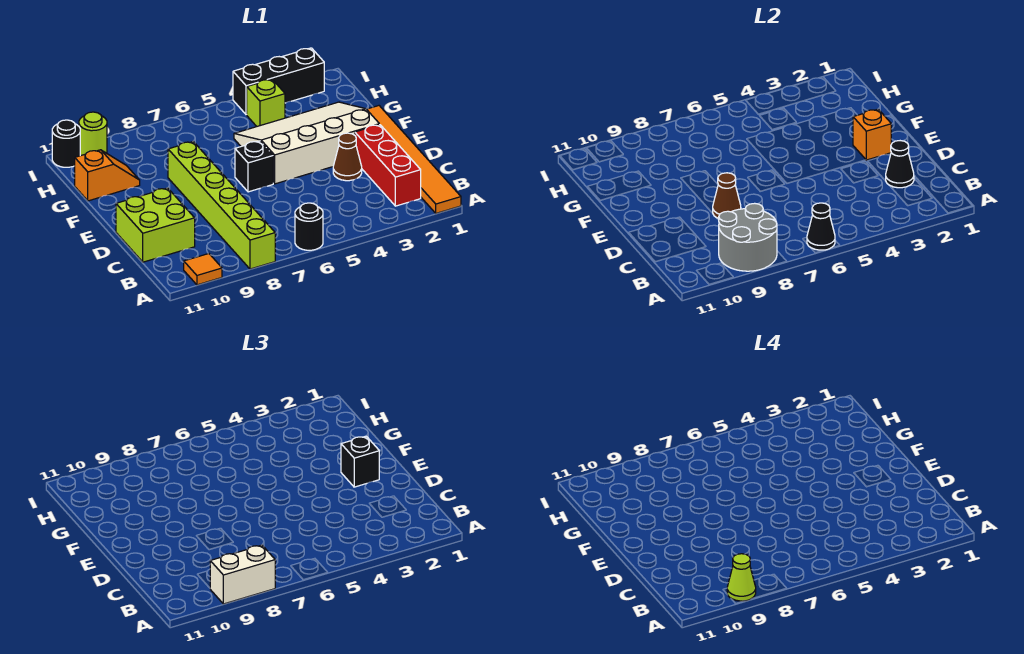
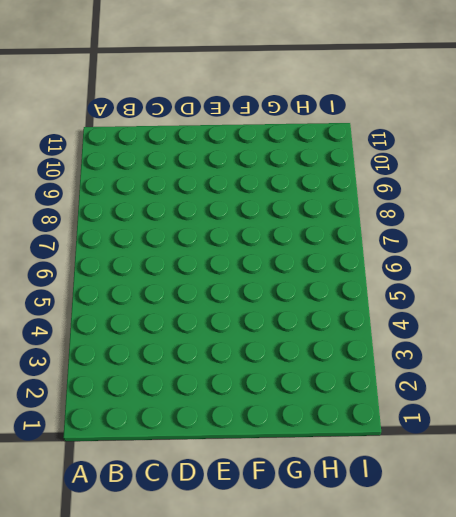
none -> orange 1x6 tile [367,106,461,213]
none -> black 1x1 round brick [295,203,323,250]
none -> lime 1x6 brick [168,142,275,269]

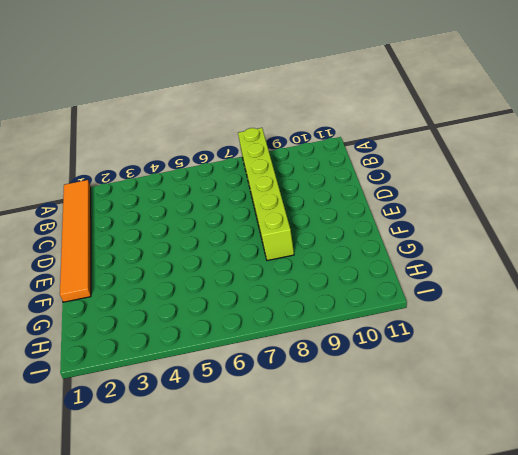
none -> black 1x1 round brick [295,203,323,250]
none -> orange 1x1 tile [184,254,222,285]
none -> red 1x3 brick [355,125,421,206]

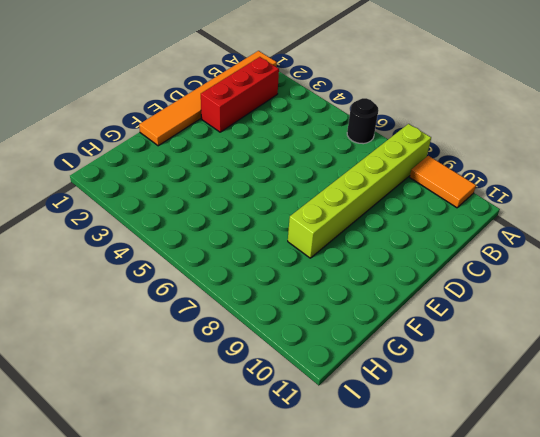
orange 1x2 tile [410,156,476,208] -> orange 1x1 tile [184,254,222,285]
none -> lime 2x2 brick [116,188,195,262]
none -> brown 1x1 cone [333,133,362,181]
none -> white 3x4 slope [234,102,379,184]

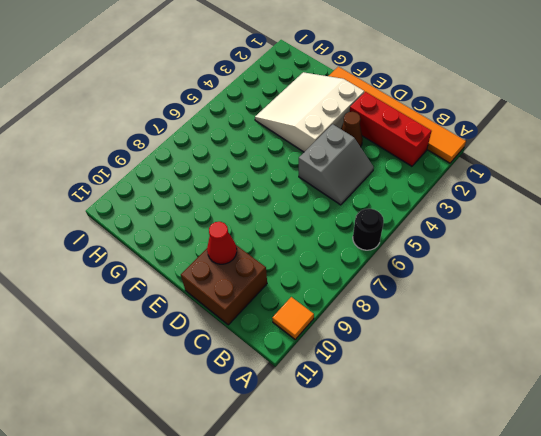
grey 2x2 slope [299,124,374,205] -> none
brown 2x2 brick [181,245,267,325] -> lime 2x2 brick [116,188,195,262]
red 1x1 cone [207,222,237,264] -> none
white 3x3 slope [255,72,364,152] -> white 3x4 slope [234,102,379,184]
none -> lime 1x6 brick [168,142,275,269]
none -> black 1x1 brick [235,141,273,192]
none -> orange 1x2 slope [75,150,140,201]

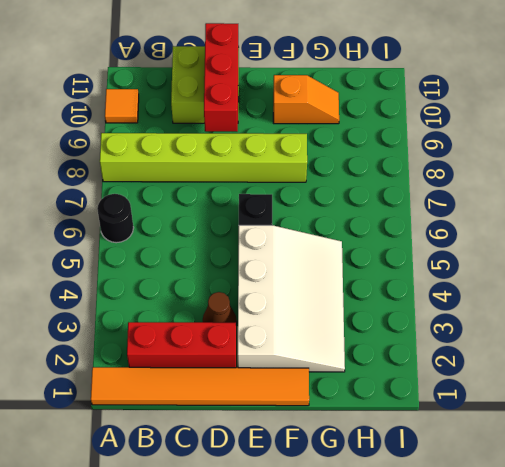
red 1x3 brick [204,23,239,132] -> none
orange 1x2 slope [273,75,339,124] -> orange 1x2 slope turned to [75,150,140,201]
none -> lime 1x1 brick [247,79,285,126]
none -> black 1x3 brick [233,48,324,115]
none -> lime 1x1 round brick [79,112,107,156]

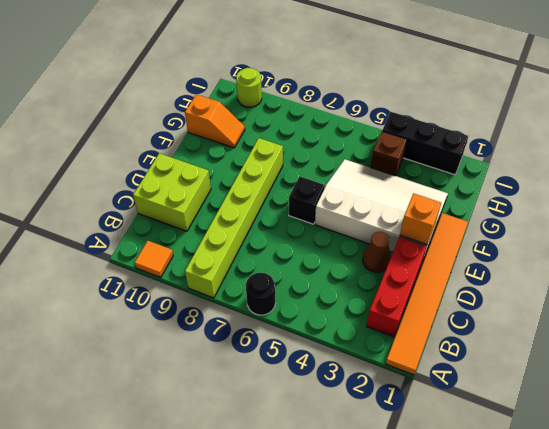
brown 1x1 brick [371,131,407,176] -> lime 1x1 brick [247,79,285,126]
none -> black 1x1 round brick [52,120,80,167]
none -> black 1x1 cone [807,203,835,250]
none -> grey 2x2 round brick [719,203,777,271]

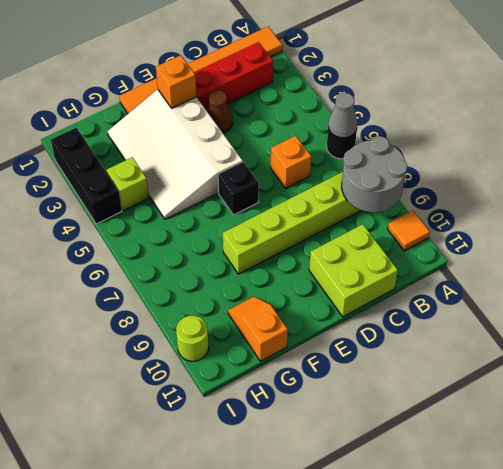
grey 1x1 cone [328,93,358,138] -> black 1x1 cone [807,203,835,250]
orange 1x1 brick [271,136,311,188] -> none
none -> black 1x1 round brick [52,120,80,167]
none -> black 1x1 cone [886,141,914,188]
none -> brown 1x1 cone [713,173,741,218]

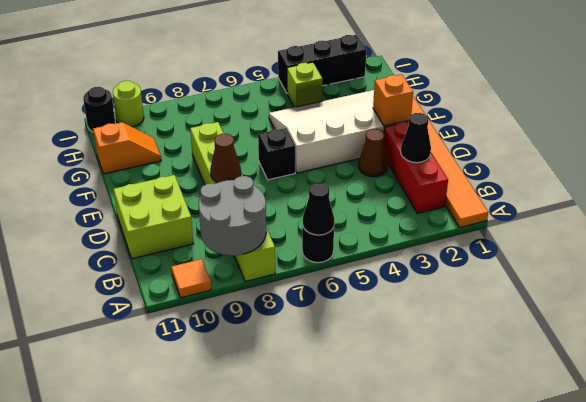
none -> white 1x2 brick [210,545,275,604]
none -> black 1x1 brick [341,436,379,487]
none -> lime 1x1 cone [727,554,756,601]

